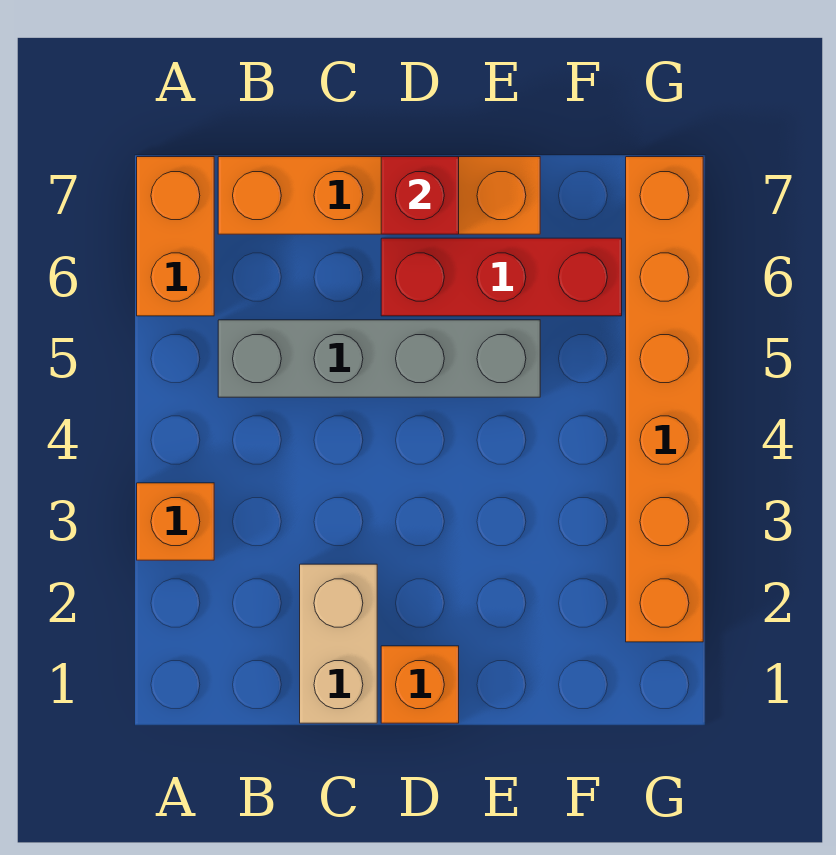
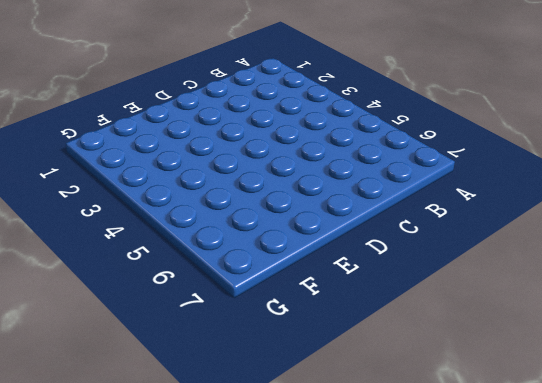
none -> orange 1x1 brick [137,483,214,560]
none -> orange 1x2 brick [137,157,214,316]

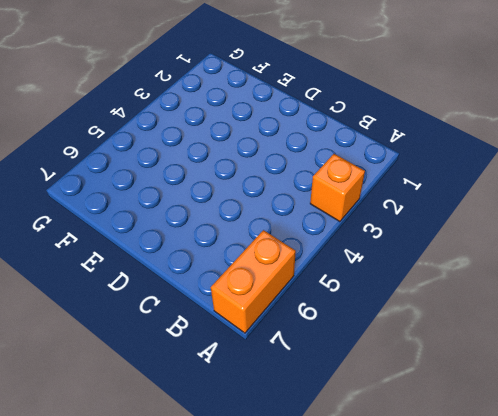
none -> grey 1x4 brick [218,320,540,397]
none -> orange 1x4 brick [218,157,540,234]

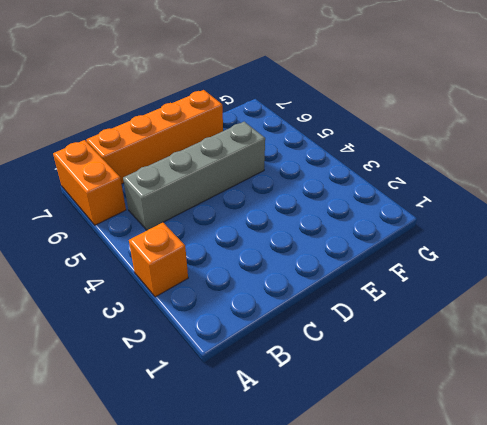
none -> tan 1x2 brick [300,564,377,723]
none -> orange 1x1 brick [381,646,459,723]

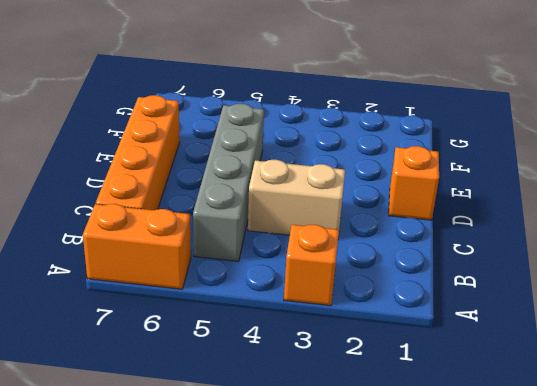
tan 1x2 brick [248,160,345,235] -> tan 1x2 brick moved to [300,564,377,723]
none -> red 1x3 brick [381,238,622,316]
none -> orange 1x6 brick [626,157,703,642]

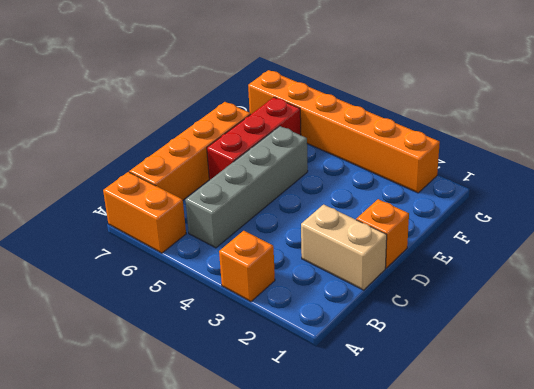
none -> red 1x1 brick [381,157,459,234]

